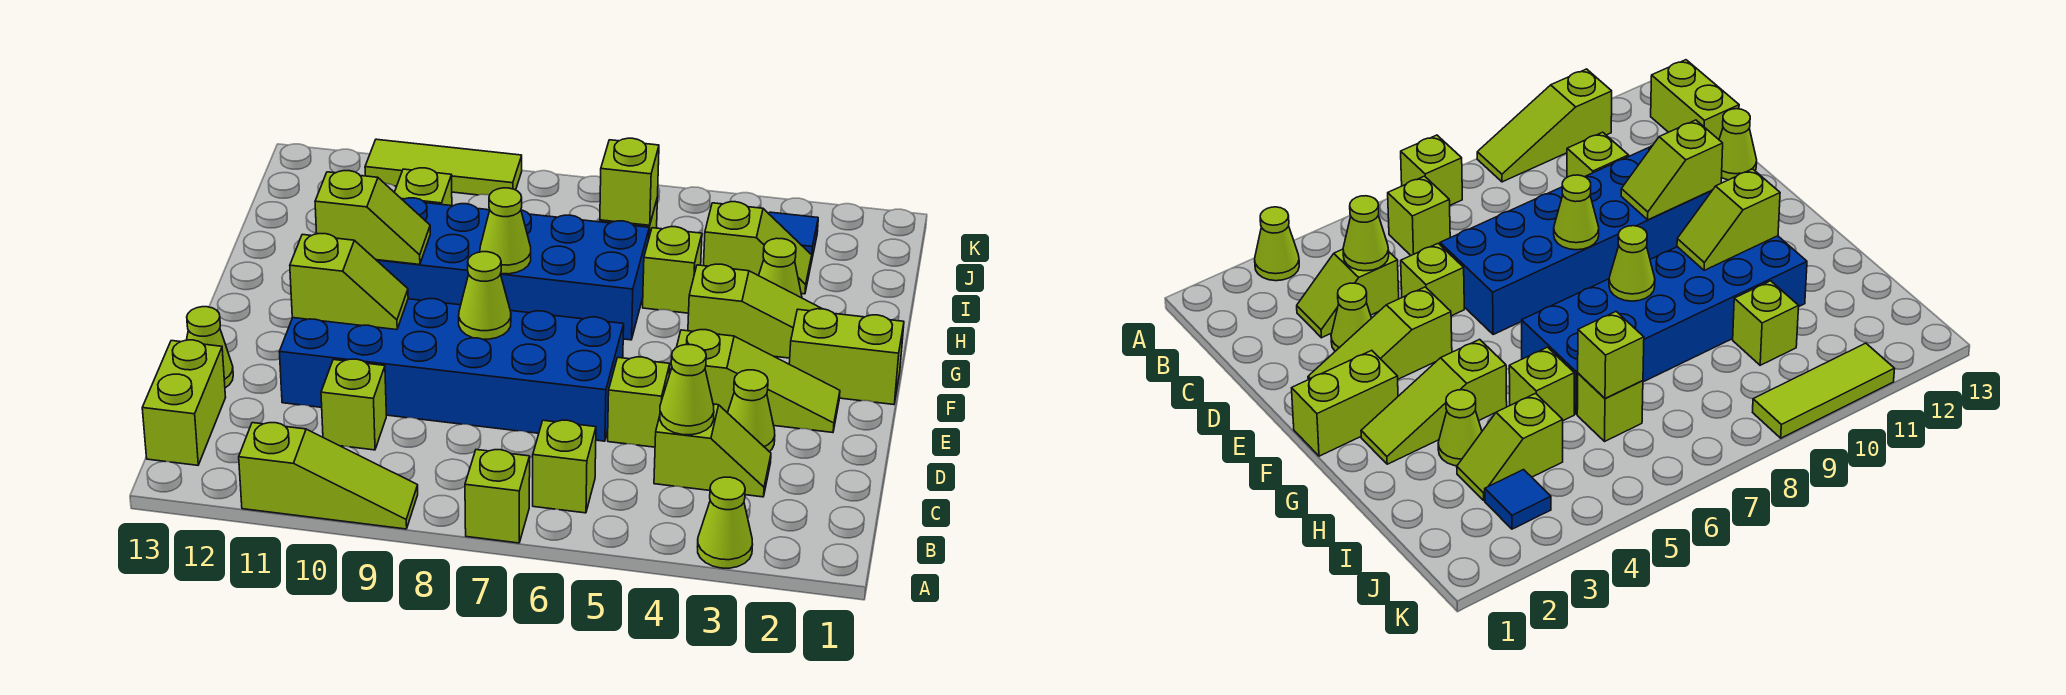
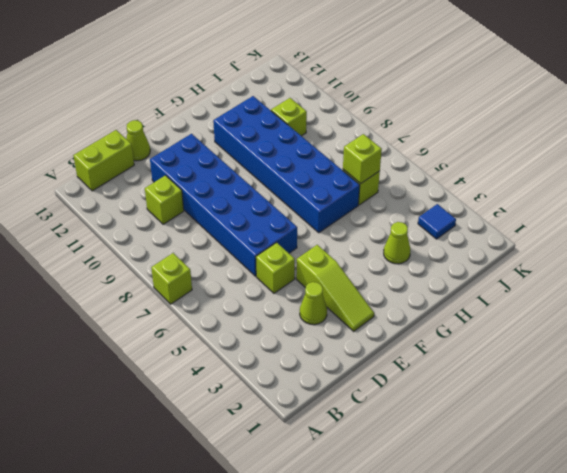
none -> lime 1x1 cone [698,477,753,568]
none -> lime 1x3 slope [239,423,418,529]
none -> lime 1x1 brick [533,420,596,513]

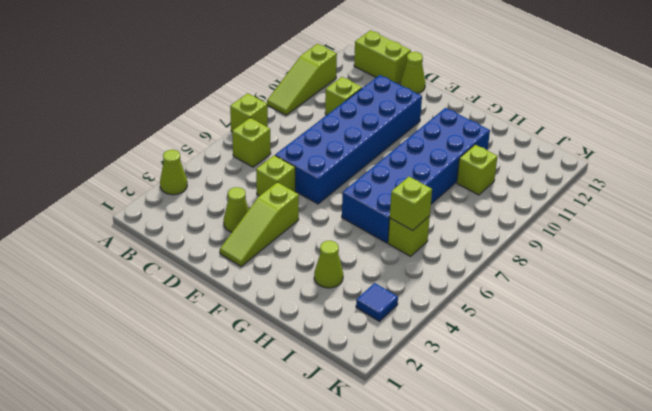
none -> lime 1x2 slope [654,404,771,497]
none -> lime 1x2 brick [789,309,904,405]
none -> lime 1x3 slope [688,264,822,358]

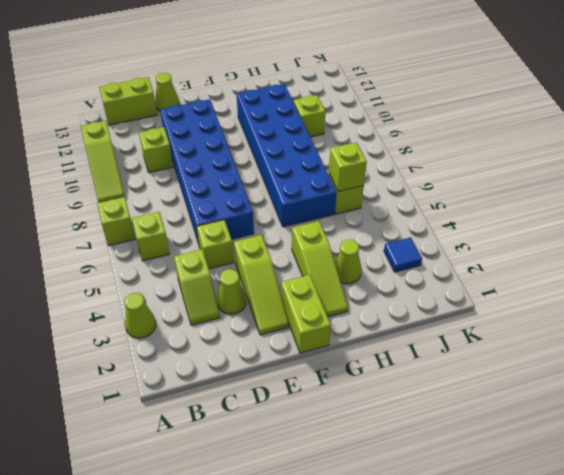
none -> lime 1x1 brick [643,227,702,313]
none -> lime 1x2 slope [704,202,812,294]
none -> lime 1x3 tile [365,139,522,195]

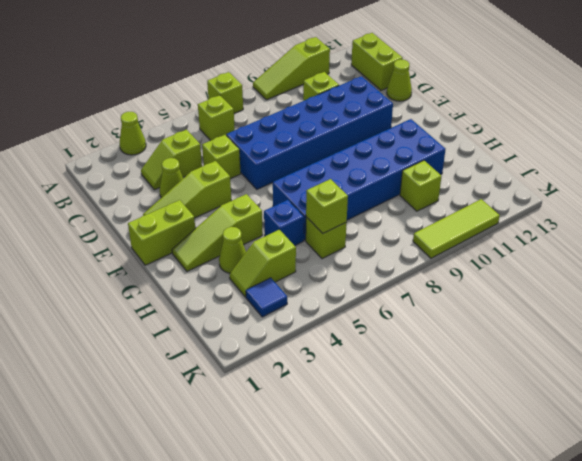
blue 1x1 brick [264,200,304,246] -> lime 1x1 brick [643,227,702,313]
none -> lime 1x1 cone [660,345,714,435]
none -> lime 1x1 cone [459,252,511,339]
none -> lime 1x2 slope [290,234,408,330]

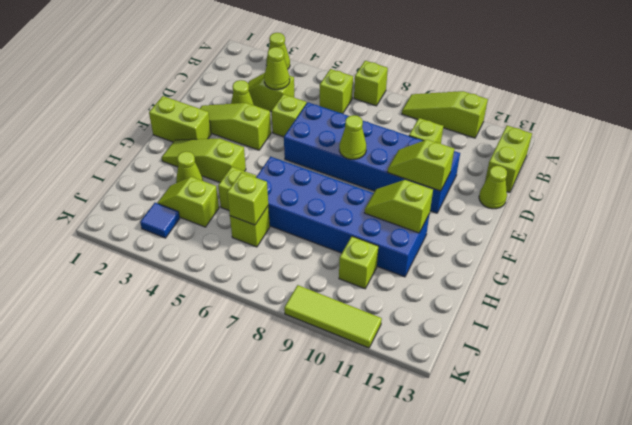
none -> lime 1x1 cone [480,188,531,274]

